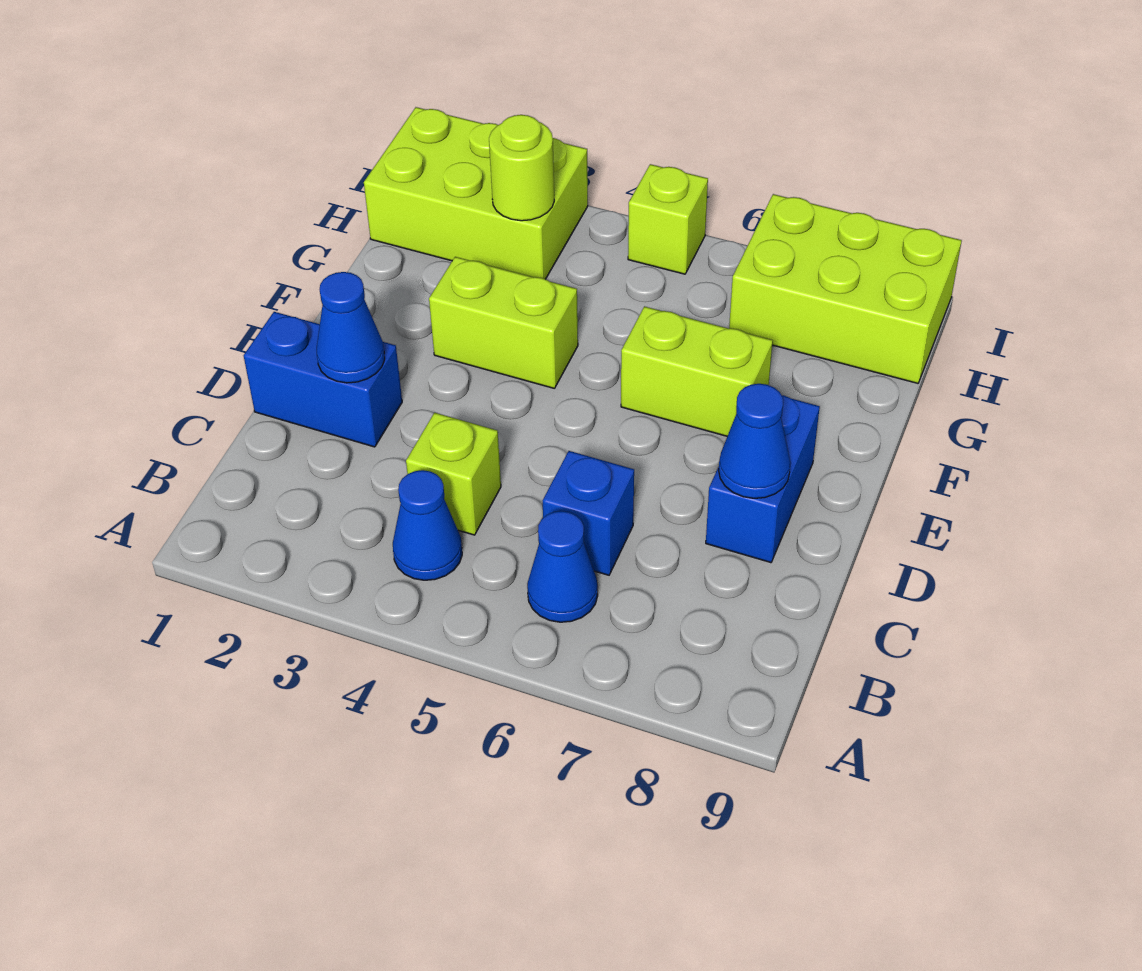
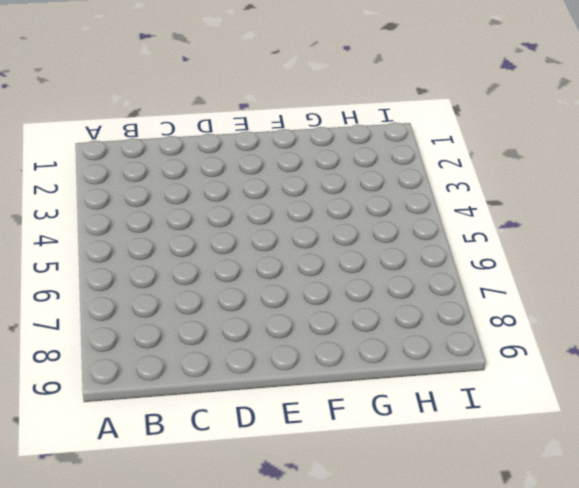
none -> blue 1x1 cone [393,470,462,580]
none -> blue 1x1 cone [527,511,598,622]
none -> lime 1x1 brick [406,413,501,535]

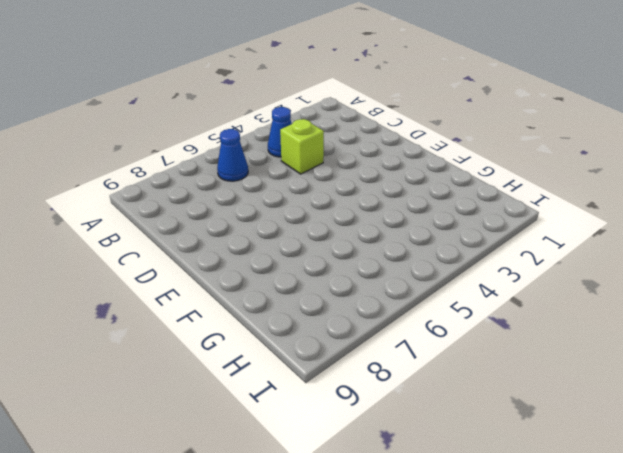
none -> blue 1x1 brick [543,451,634,575]
none -> blue 1x2 brick [244,312,402,447]
none -> blue 1x2 brick [706,395,820,563]

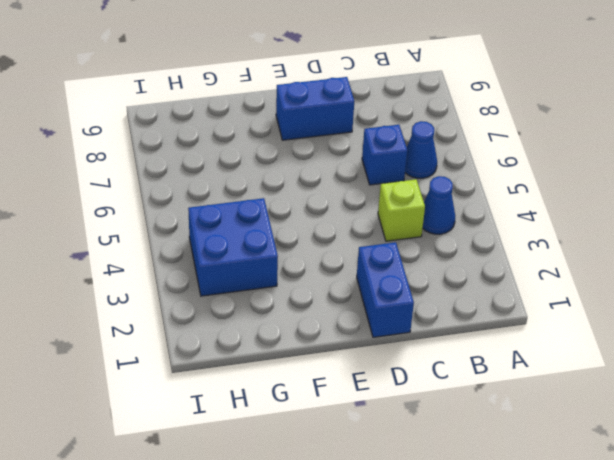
blue 2x2 brick [188,198,278,296] -> lime 2x3 brick [364,107,588,279]
none -> lime 1x2 brick [429,257,578,389]
none -> lime 1x2 brick [621,306,773,436]
none -> lime 2x3 brick [729,194,962,383]

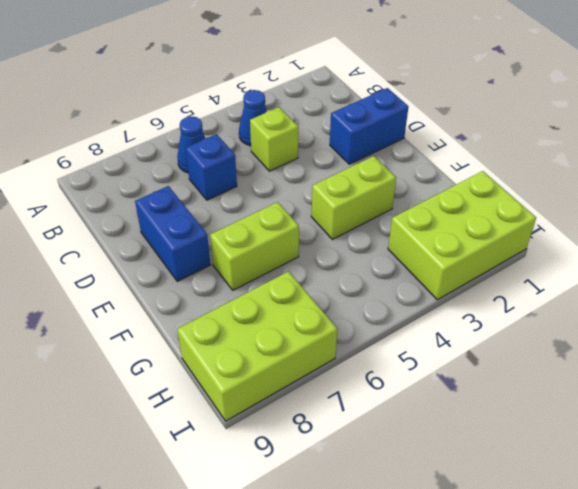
none -> lime 1x1 brick [628,164,708,274]
none -> blue 1x1 cone [317,272,385,383]
none -> blue 1x1 cone [719,384,790,498]

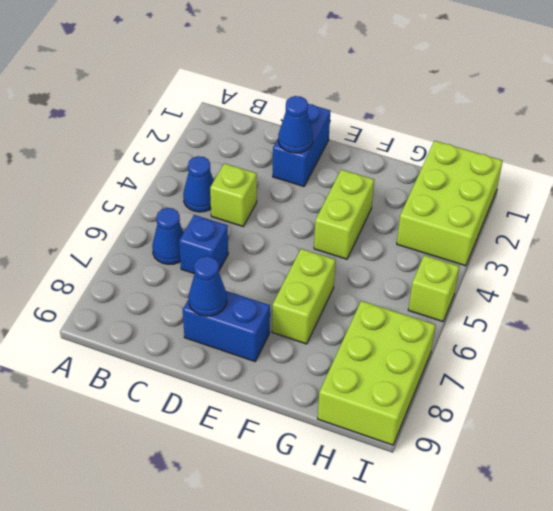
none -> lime 1x1 round brick [489,115,554,221]

